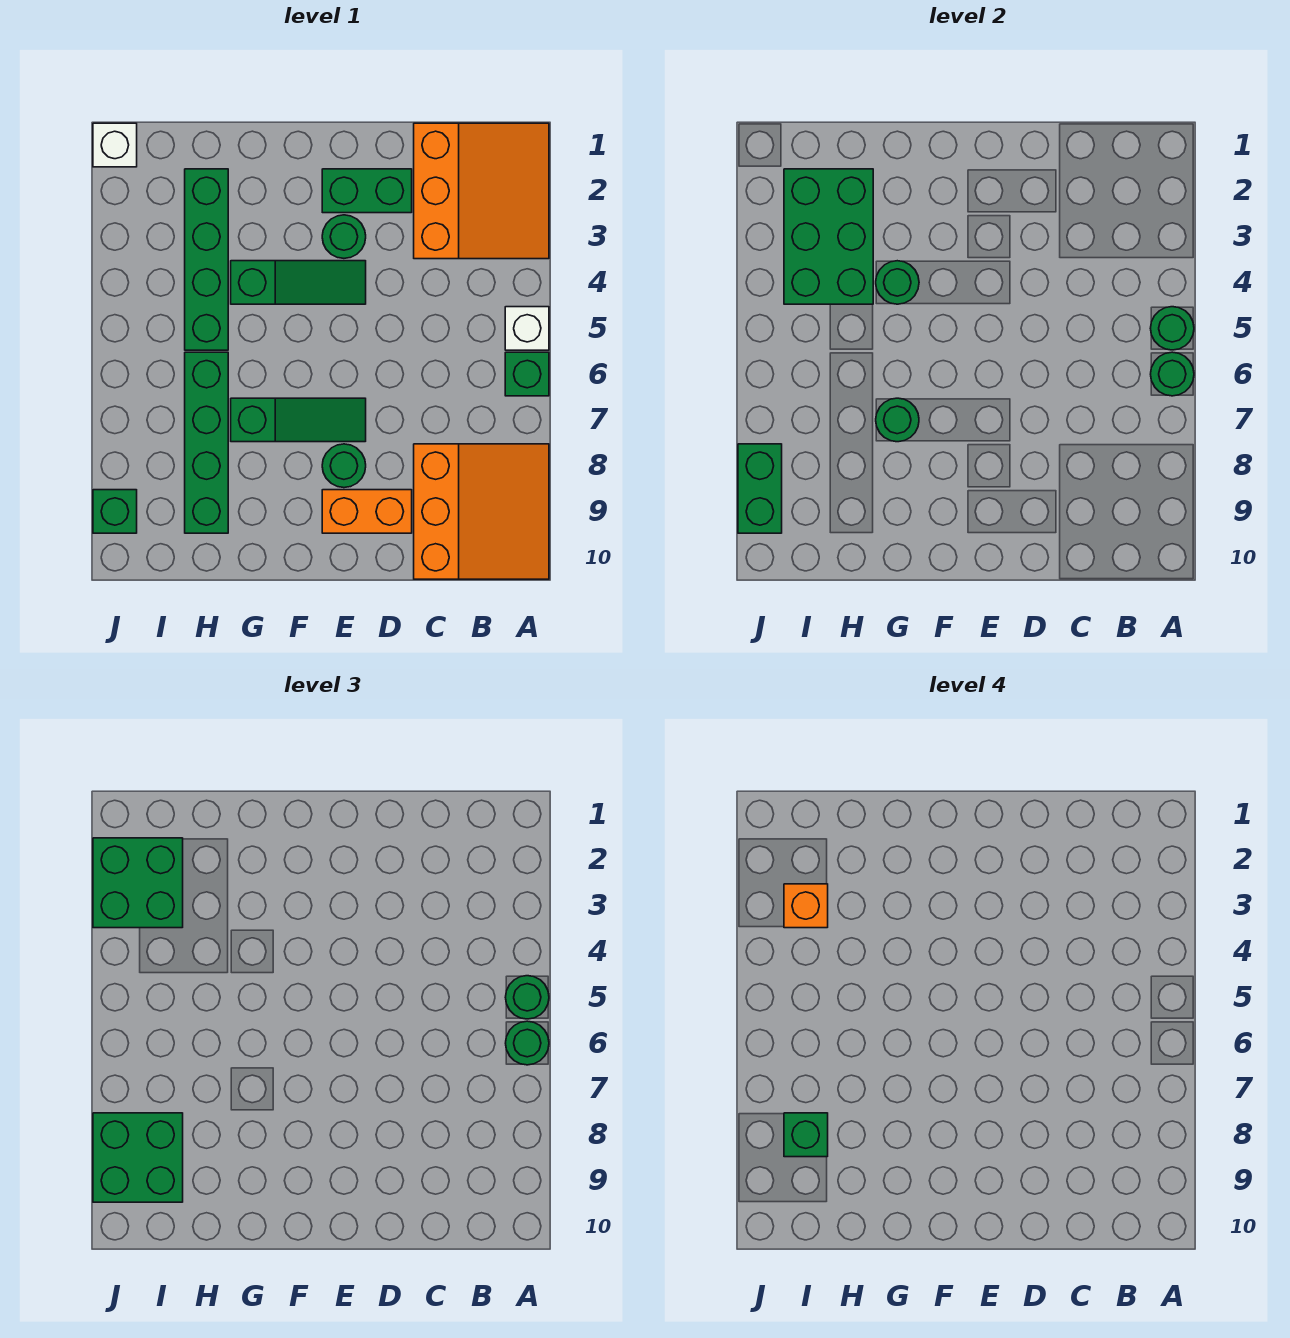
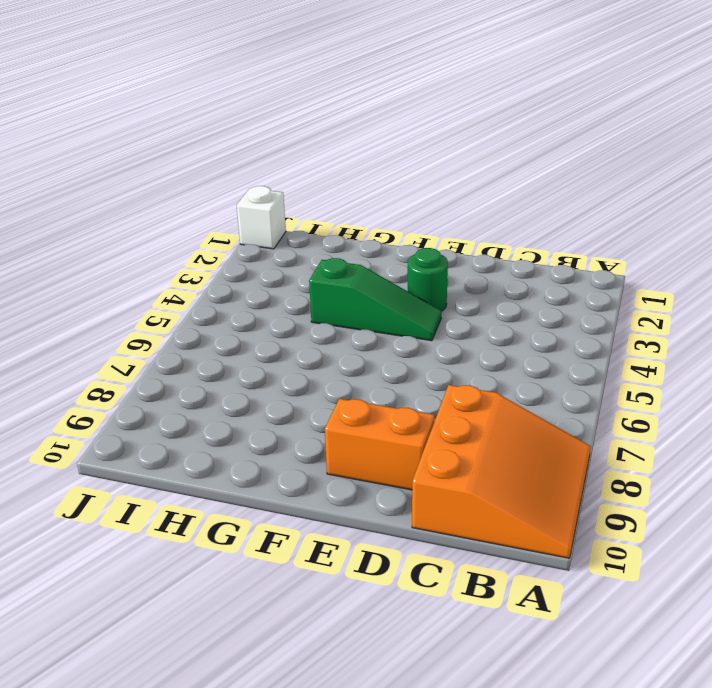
none -> orange 3x3 slope [414,123,549,259]
none -> white 1x1 brick [505,307,549,350]
none -> green 1x1 brick [505,352,549,396]

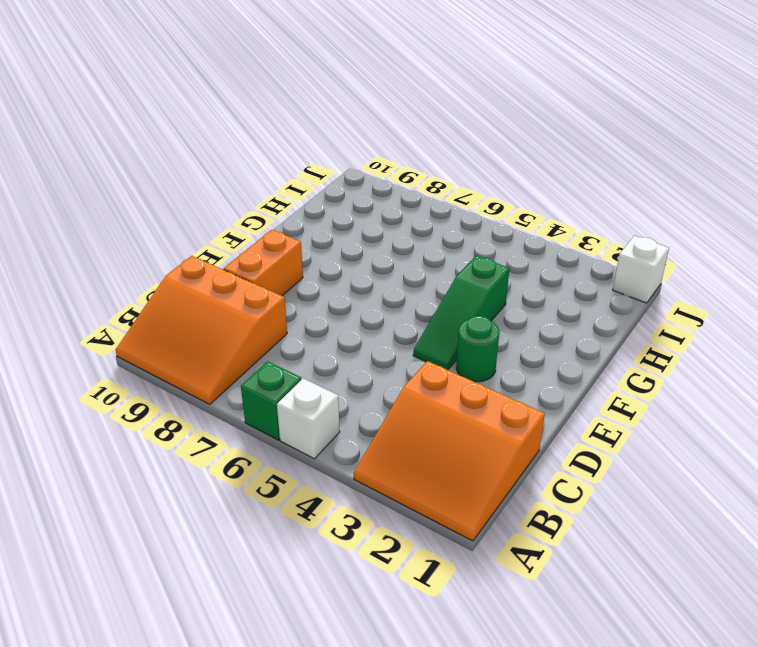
none -> green 1x2 brick [322,169,412,213]
none -> green 1x3 slope [231,398,366,442]
none -> green 1x1 round brick [322,444,366,488]

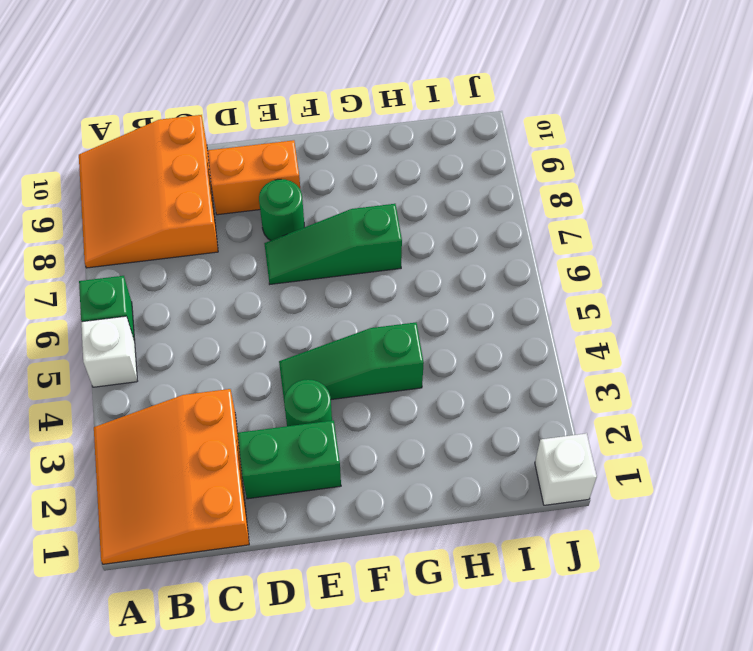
none -> green 1x4 brick [185,169,228,350]
none -> green 1x4 brick [185,352,228,533]
none -> green 1x1 brick [93,490,137,533]

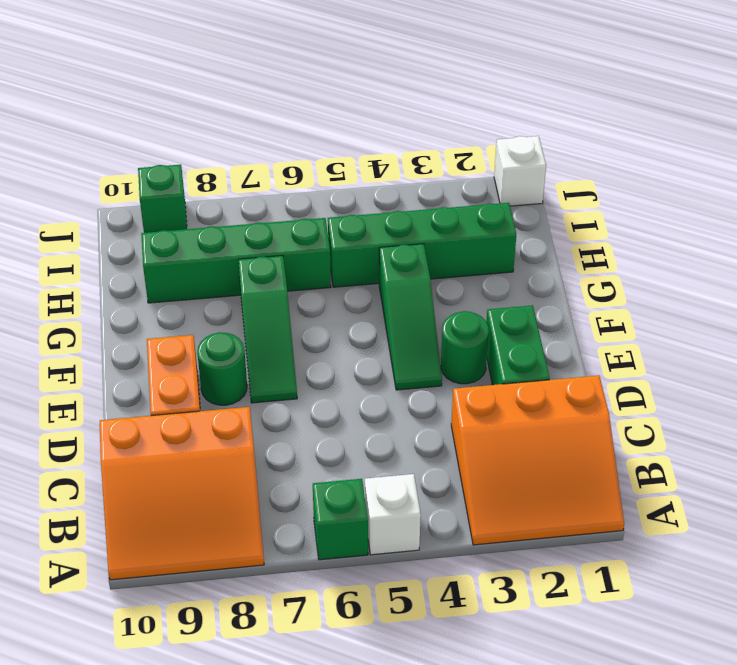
none -> green 1x1 round brick [1150,307,1194,350]
none -> green 1x1 round brick [1151,352,1194,396]
none -> green 1x1 round brick [876,261,919,304]

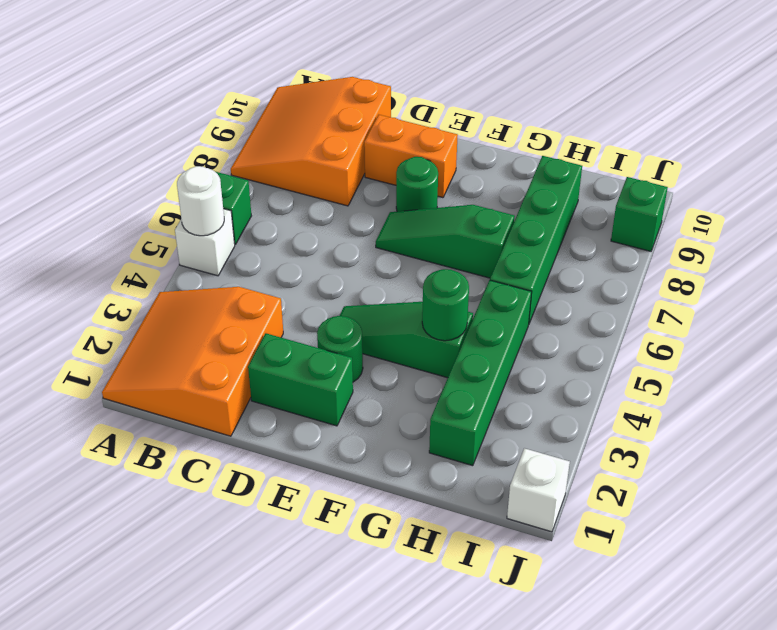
white 1x1 round brick [177,166,224,236] -> green 1x1 round brick [1150,307,1194,350]
none -> green 1x1 round brick [1151,352,1194,396]
none -> green 1x1 round brick [876,398,919,442]
none -> green 2x3 brick [784,169,873,304]

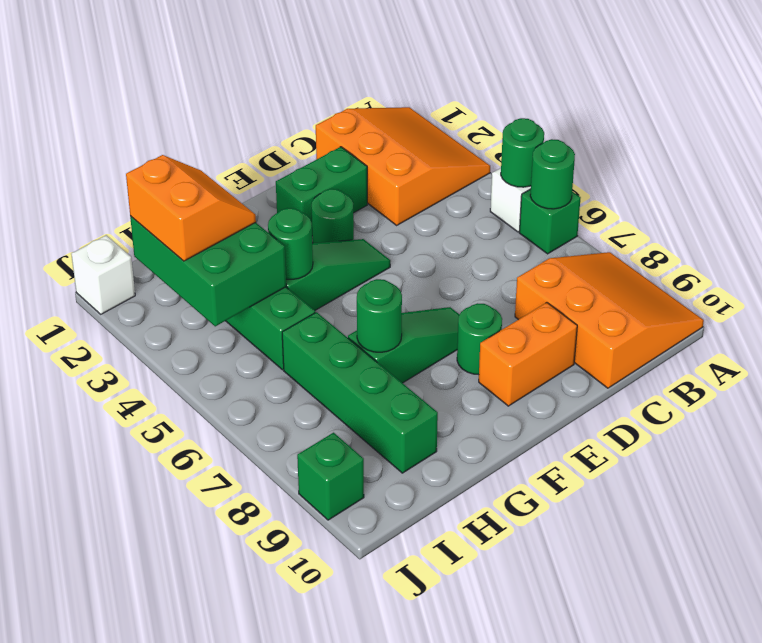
orange 2x2 slope [126,155,256,261] -> green 2x2 brick [93,838,183,928]
none -> green 1x2 brick [738,444,782,533]
none -> green 1x1 round brick [505,976,549,1019]
none -> green 1x1 round brick [506,1021,549,1065]

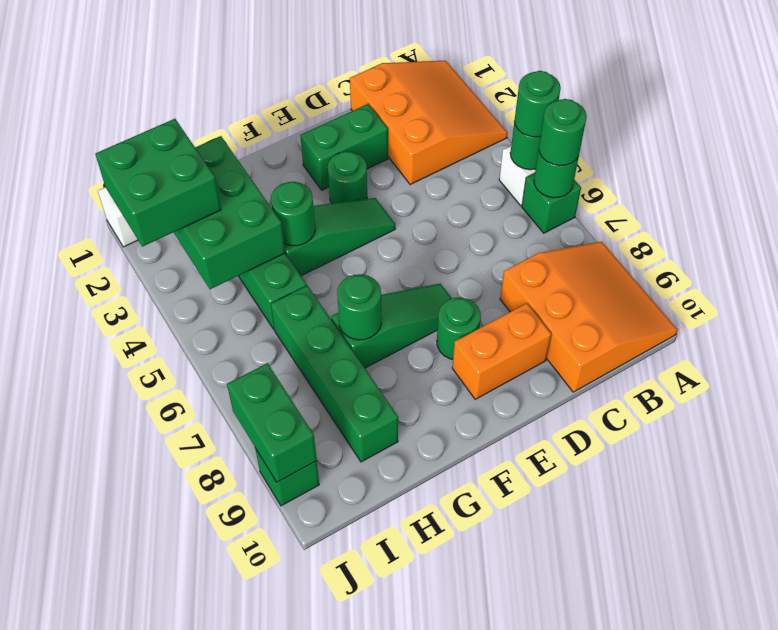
none -> green 2x2 brick [93,1113,183,1202]
none -> orange 1x1 brick [784,884,828,928]
none -> green 1x1 brick [784,1113,828,1157]

